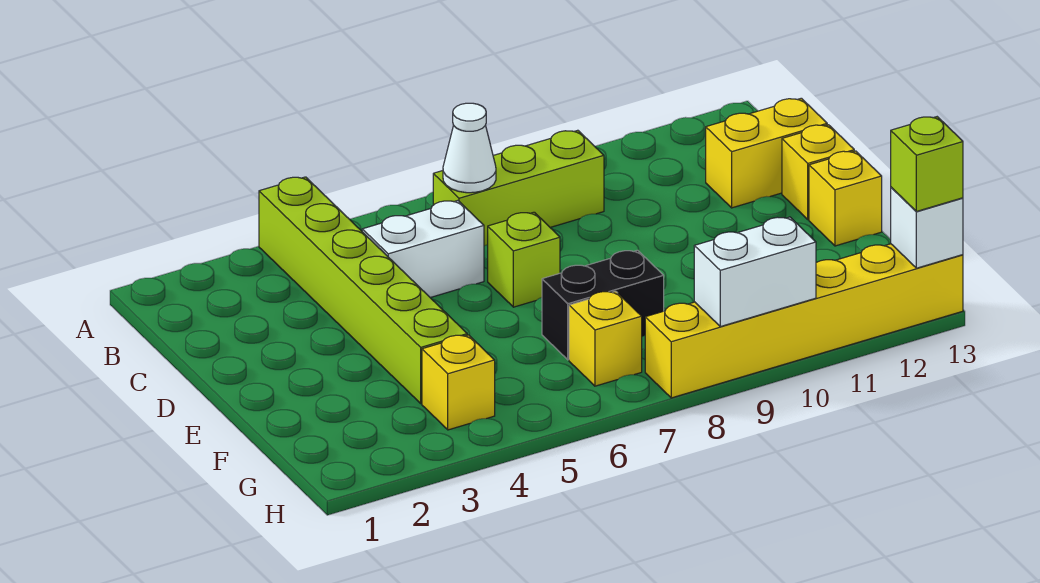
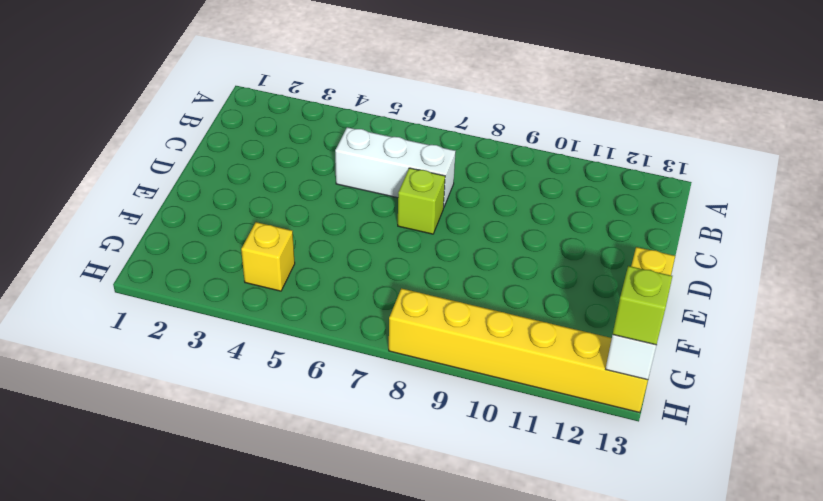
white 1x3 brick [335,127,456,207] -> white 1x2 brick [362,201,484,298]
none -> lime 1x6 brick [259,177,467,403]
none -> lime 1x3 brick [433,130,604,246]
none -> yellow 1x2 brick [706,98,827,208]

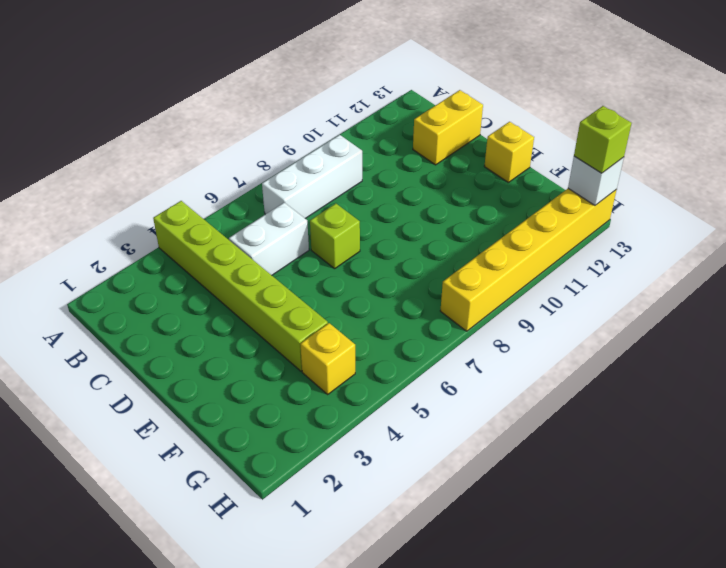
white 1x3 brick [262,135,362,218] -> lime 1x3 brick [433,130,604,246]
none -> yellow 1x1 brick [782,125,854,220]
none -> black 1x2 brick [542,250,664,360]
none -> yellow 1x1 brick [569,291,642,386]

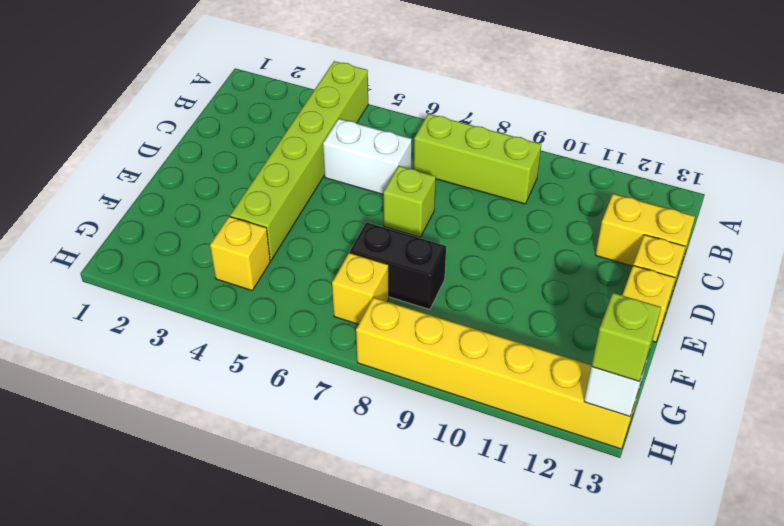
none -> white 1x1 cone [443,103,496,193]
none -> white 1x2 brick [694,217,816,327]

